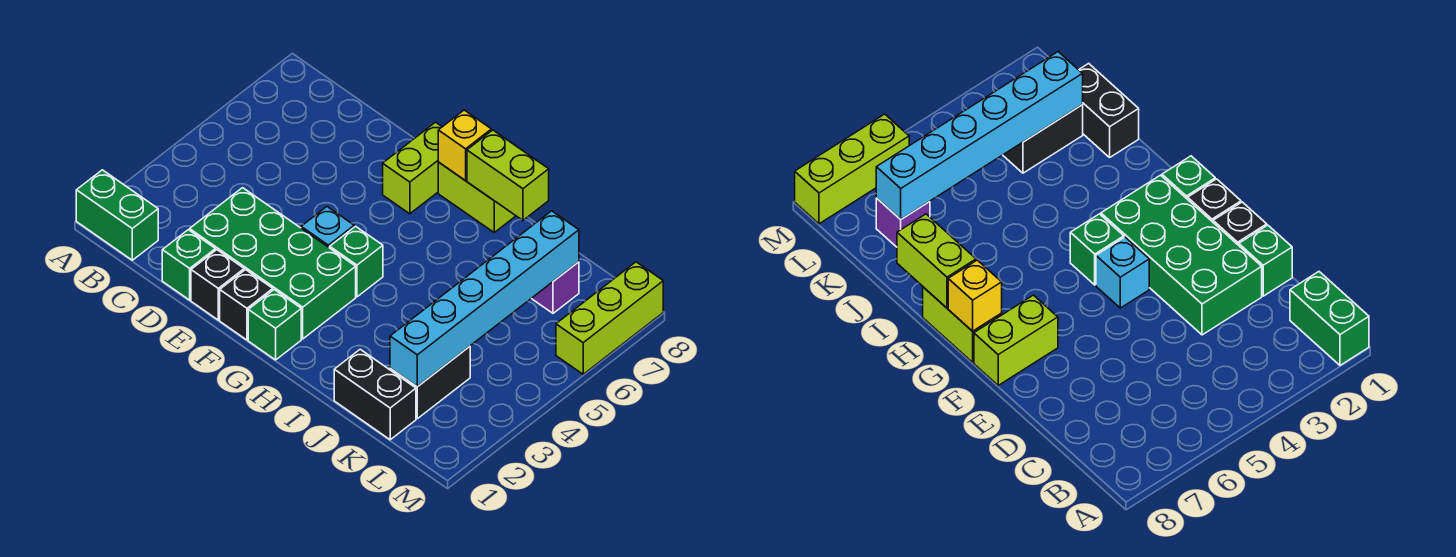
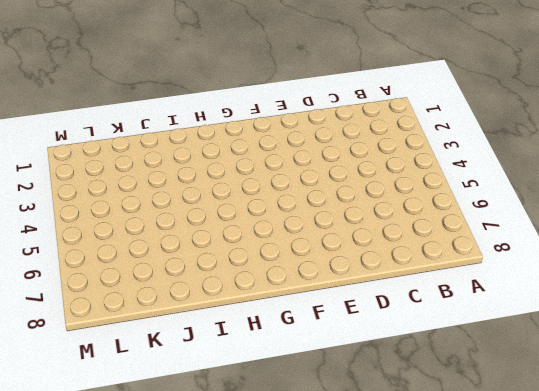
none -> green 1x2 brick [76,170,158,260]
none -> green 1x1 brick [162,230,216,300]
none -> green 2x4 brick [190,188,356,339]

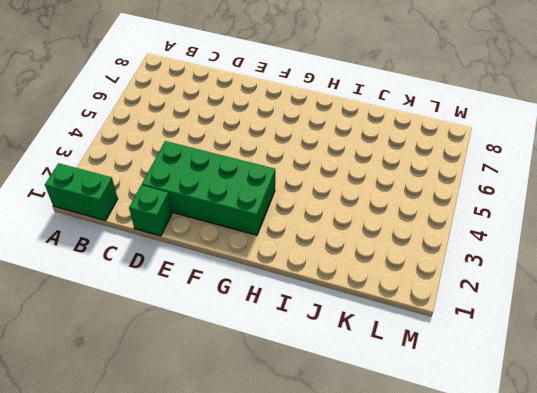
none -> black 1x1 brick [191,250,244,320]
none -> black 1x1 brick [220,270,273,340]
none -> cyan 1x1 brick [301,207,354,248]

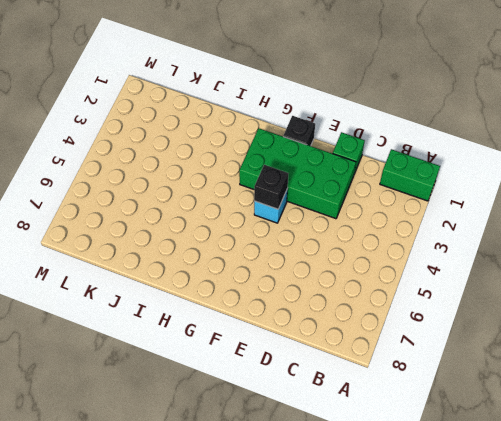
black 1x1 brick [254,165,288,209] -> black 1x1 brick moved to [191,250,244,320]
none -> lime 1x2 brick [383,122,442,214]
none -> green 1x1 brick [248,290,301,360]
none -> green 1x1 brick [330,226,383,297]

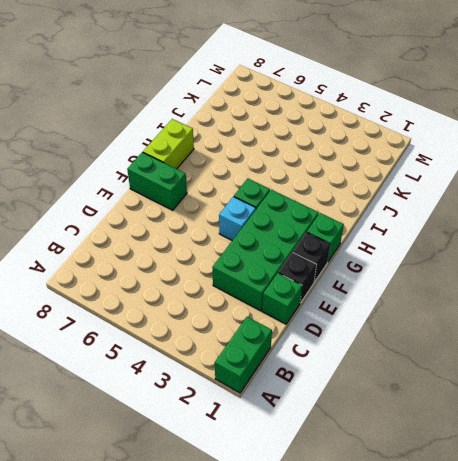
green 1x2 brick [127,152,187,210] -> lime 1x2 brick [383,122,442,214]
none -> black 1x2 brick [334,349,416,440]
none -> black 1x2 brick [390,346,470,419]
none -> purple 1x1 brick [531,262,579,313]

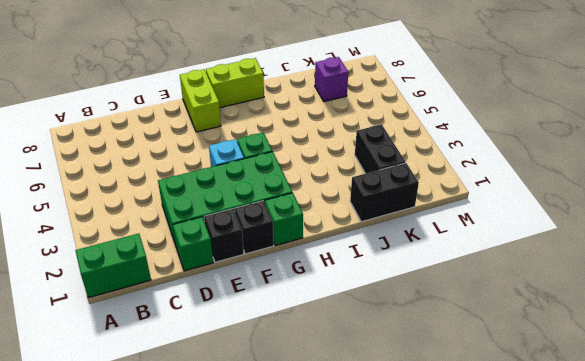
none -> lime 1x3 brick [556,262,663,374]
none -> yellow 1x1 brick [438,110,491,181]
none -> lime 1x2 brick [467,130,549,220]

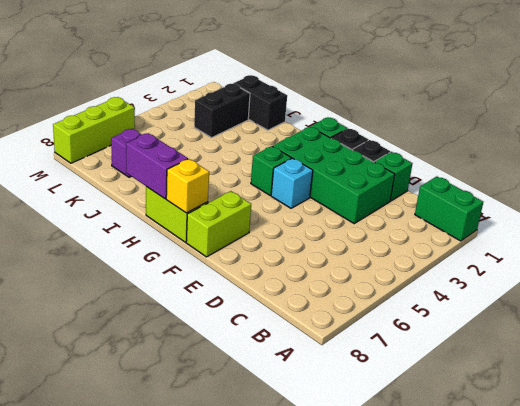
purple 1x2 brick [126,133,188,199] -> lime 1x2 brick [467,130,549,220]
none -> cyan 1x6 brick [390,211,579,387]

